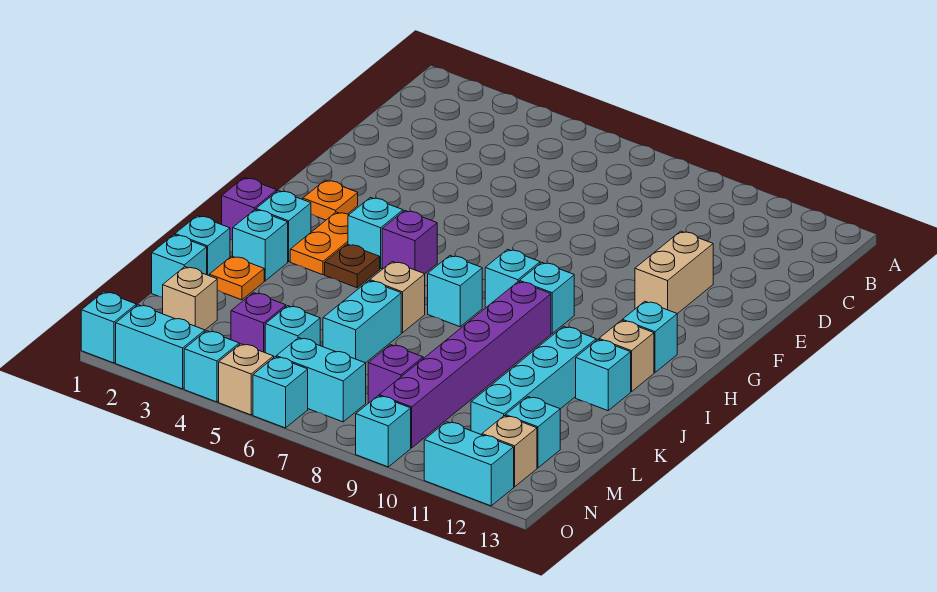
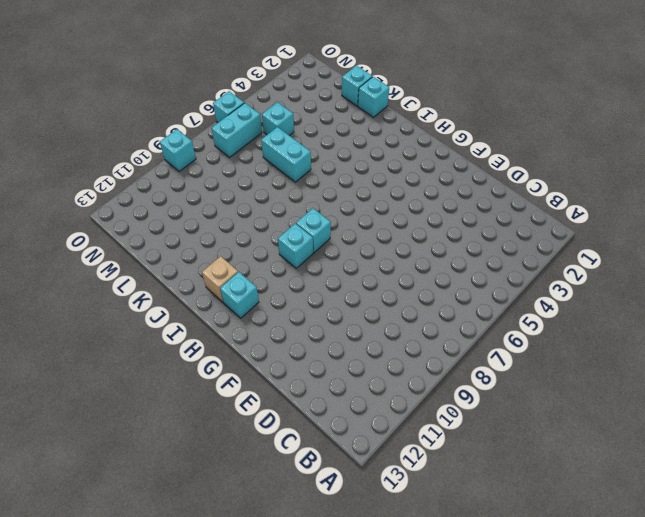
none -> tan 1x2 brick [635,231,713,314]
none -> orange 1x1 plate [303,180,358,220]
none -> orange 1x2 plate [290,212,349,275]
none -> cyan 1x1 brick [348,198,403,269]

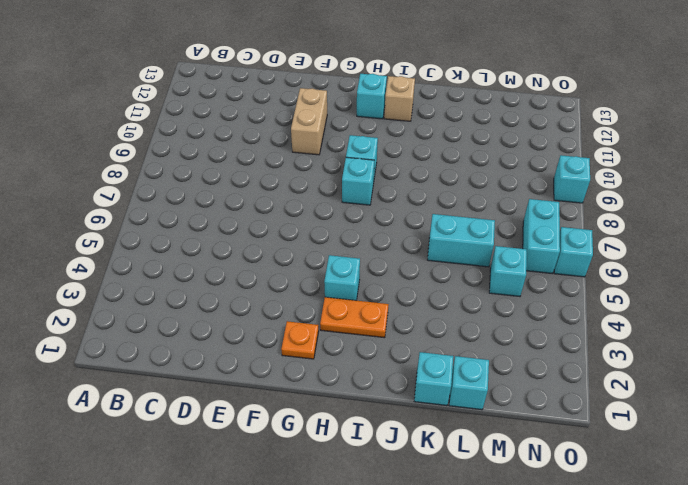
tan 1x2 brick [291,88,327,155] -> tan 1x2 brick turned to [635,231,713,314]
none -> purple 1x1 brick [382,210,437,274]
none -> purple 1x1 brick [222,178,277,240]
none -> cyan 1x1 brick [256,191,311,262]
none -> brown 1x1 plate [325,244,380,288]

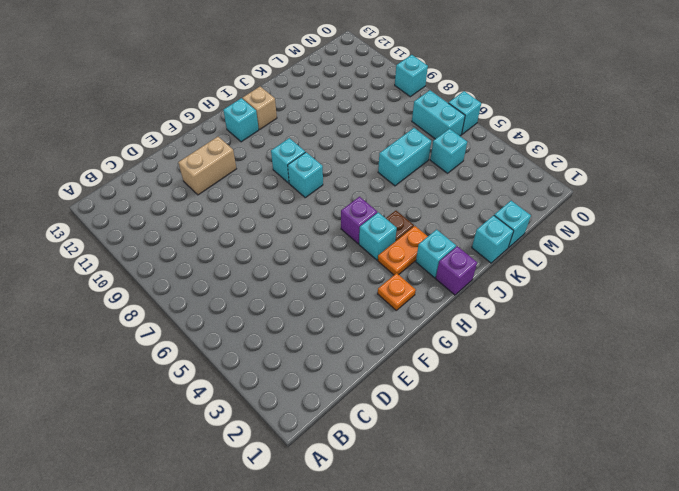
none -> cyan 1x1 brick [428,256,482,327]
none -> purple 1x6 brick [379,281,551,448]
none -> cyan 1x1 brick [233,210,288,281]
none -> tan 1x1 brick [370,262,425,333]

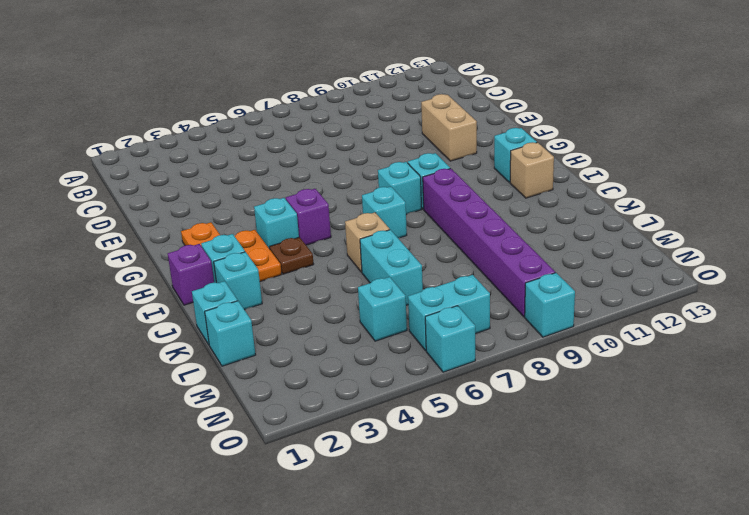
none -> cyan 1x4 brick [471,326,596,435]
none -> cyan 1x1 brick [576,340,631,411]
none -> orange 1x1 plate [209,256,264,300]
none -> tan 1x1 brick [163,267,217,330]

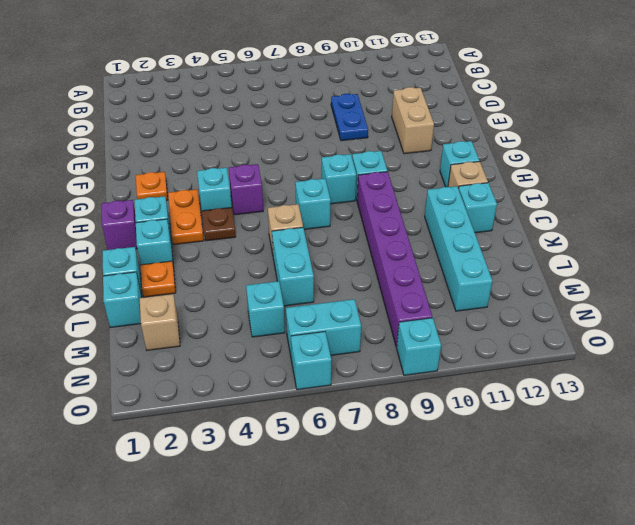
blue 1x2 plate [331,94,368,141] -> none
none -> purple 1x1 brick [231,293,286,353]
none -> purple 1x1 brick [368,345,423,403]
none -> cyan 1x1 brick [505,397,560,468]
none -> tan 1x1 brick [482,416,537,487]

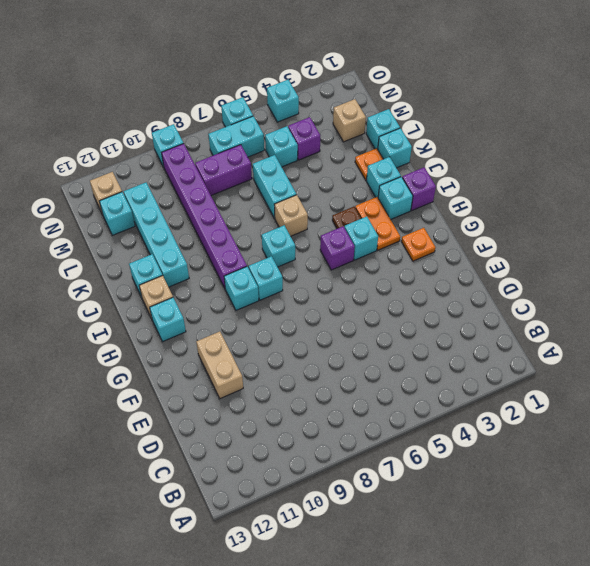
purple 1x2 brick [195,145,252,195] -> purple 1x1 brick [368,345,423,403]
none -> cyan 1x1 brick [81,292,136,363]
none -> cyan 1x2 brick [116,305,205,389]
none -> tan 1x1 brick [219,344,274,415]
none -> cyan 1x2 brick [424,422,514,506]

